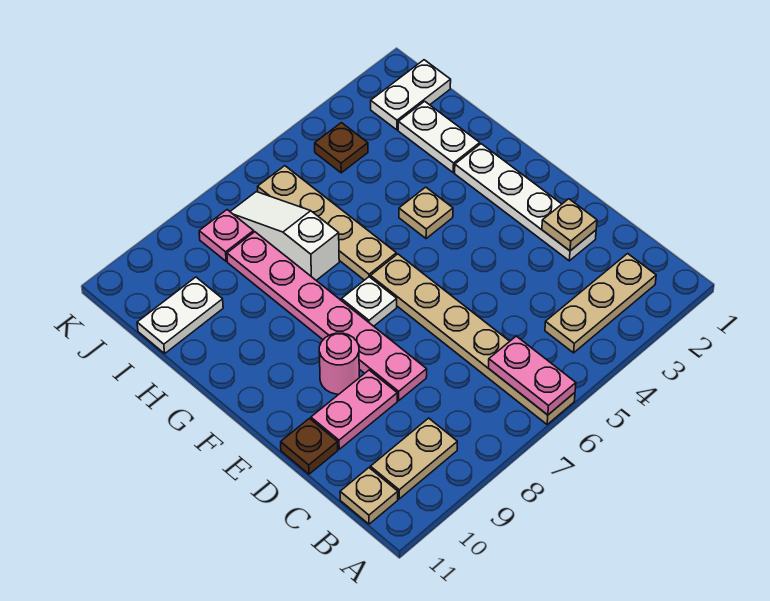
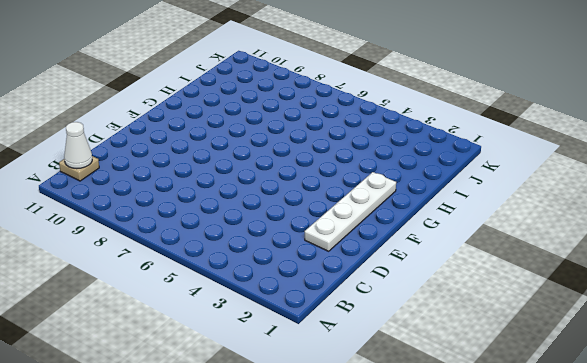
white 1x1 cone [64,122,92,169] -> none
none -> tan 1x6 plate [371,254,575,424]
none -> tan 1x3 plate [545,254,656,353]
none -> tan 1x2 plate [370,418,457,499]

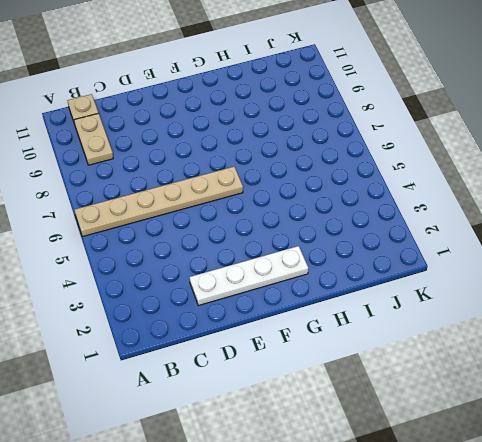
none -> tan 1x3 plate [545,254,656,353]
none -> pink 1x6 plate [227,232,427,401]
none -> pink 1x2 plate [311,370,397,449]

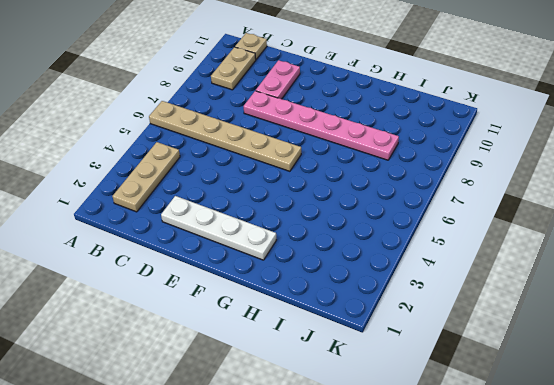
none -> brown 1x1 plate [281,418,338,474]
none -> pink 1x1 round brick [319,333,359,394]
none -> white 1x1 plate [342,277,397,326]

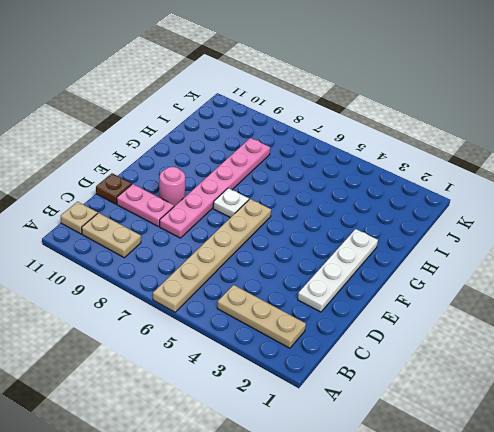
none -> tan 1x1 plate [399,187,453,239]
none -> tan 1x4 plate [258,166,396,280]
none -> white 1x2 plate [398,101,480,172]

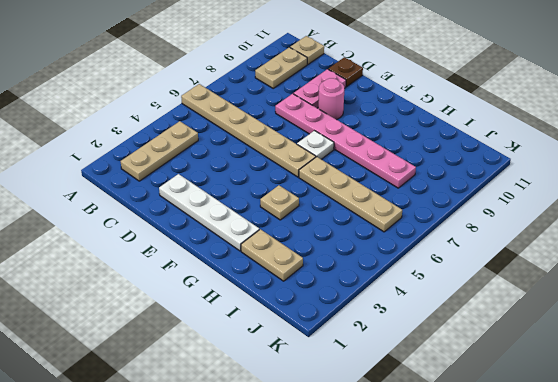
tan 1x2 plate [241,229,303,281] -> white 1x2 plate [398,101,480,172]
none -> white 1x3 slope [230,192,339,280]
none -> white 1x2 plate [137,277,223,353]
none -> white 1x2 plate [371,60,451,130]

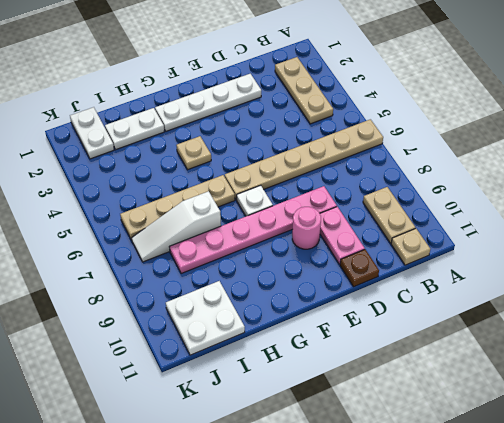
white 2x2 plate [166,281,245,355] -> white 1x2 plate [137,277,223,353]
none -> brown 1x1 plate [315,123,368,173]
none -> pink 1x1 plate [199,210,254,261]
none -> pink 1x2 plate [488,336,576,415]

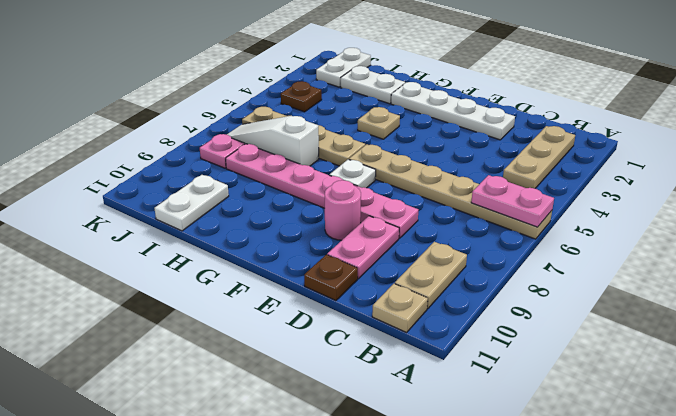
none -> tan 1x1 plate [542,199,597,251]

